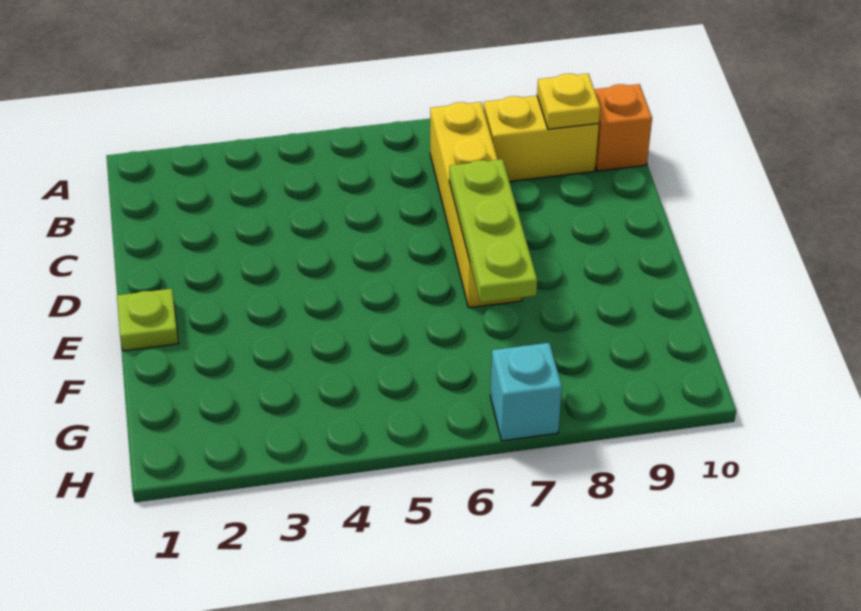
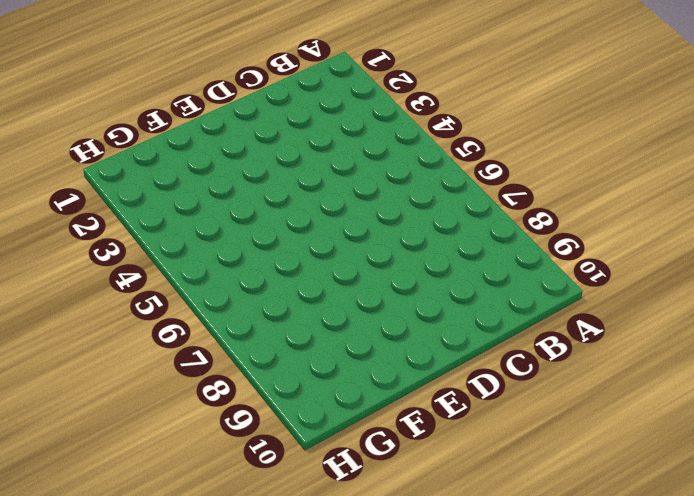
none -> yellow 1x4 brick [430,102,522,308]
none -> yellow 1x2 brick [484,96,599,182]

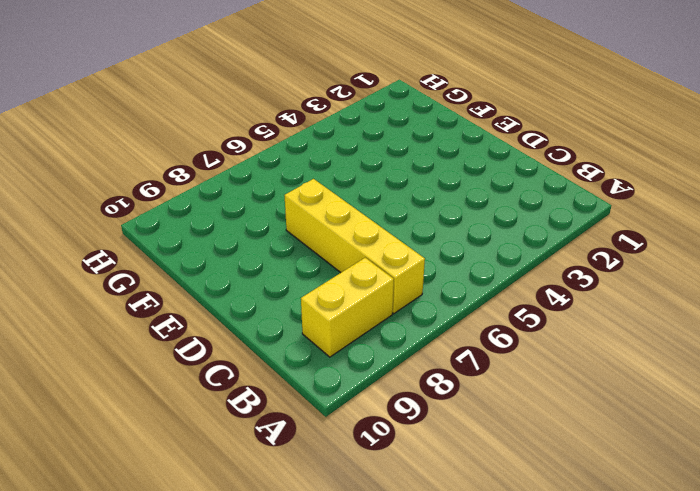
none -> orange 1x1 brick [594,84,652,171]
none -> lime 1x1 plate [117,289,178,351]

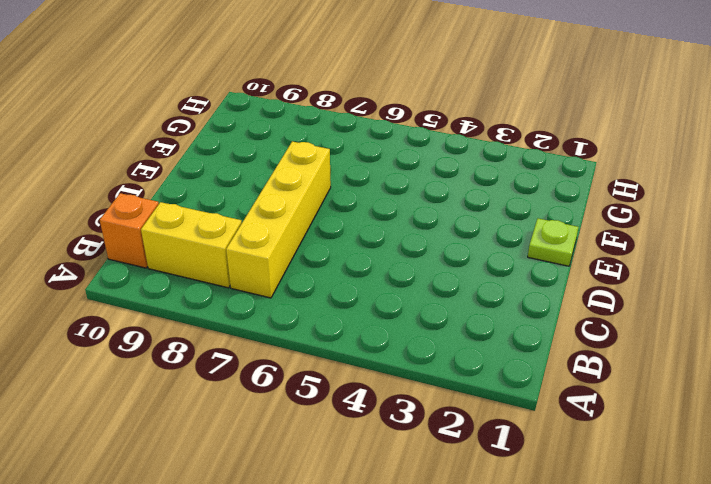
none -> cyan 1x1 brick [490,343,562,441]
none -> yellow 1x1 plate [537,74,600,129]

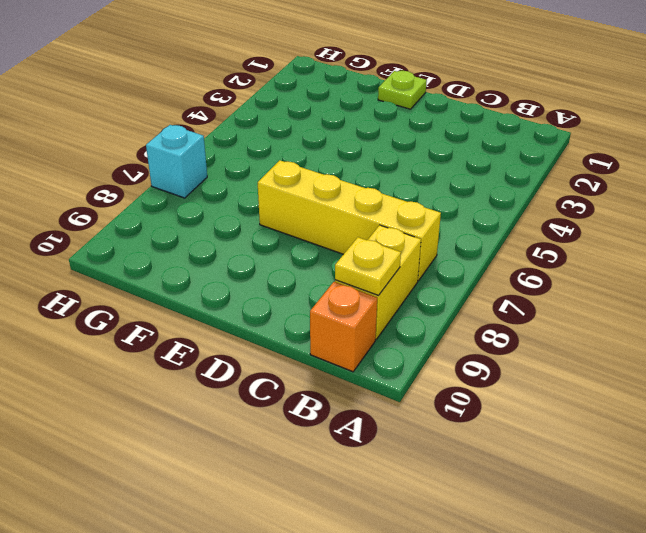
none -> lime 1x3 plate [449,159,537,303]

